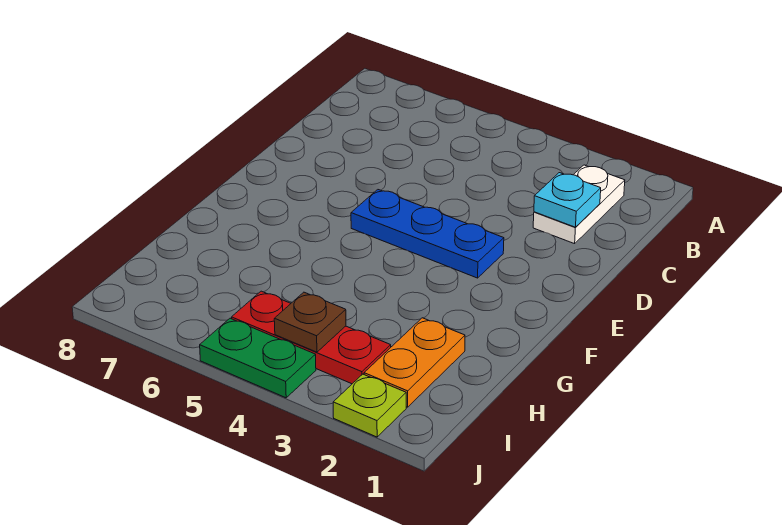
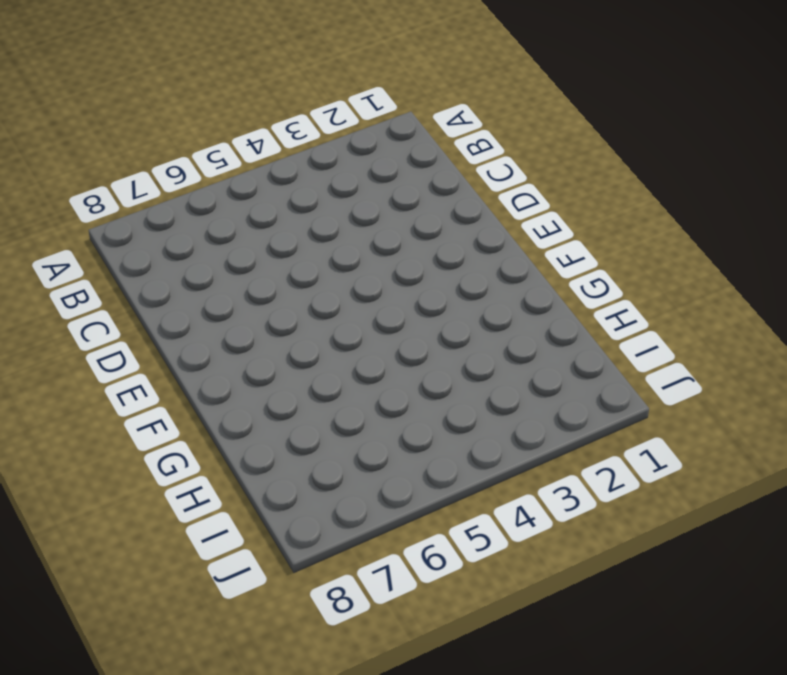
none -> white 1x2 plate [533,165,625,244]
none -> blue 1x3 plate [351,190,504,278]

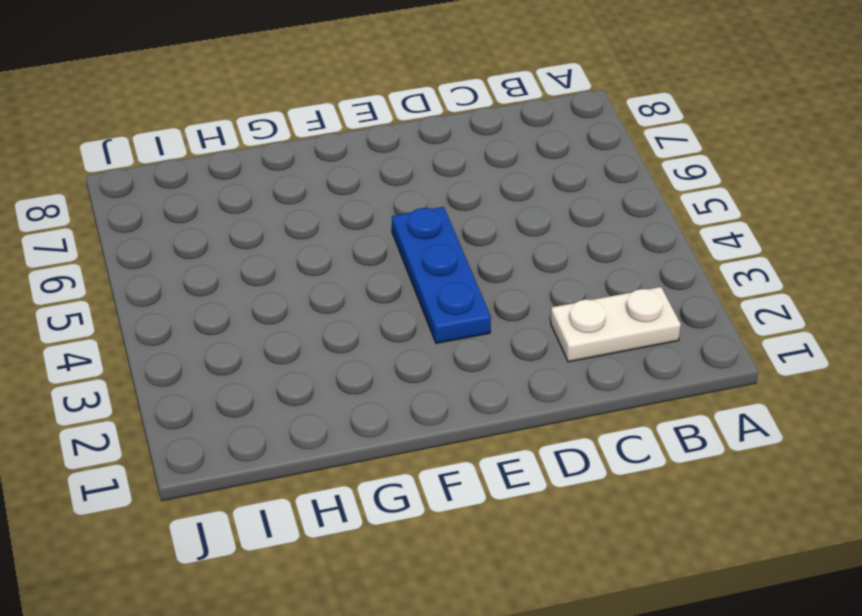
none -> orange 1x2 plate [364,318,465,407]
none -> red 1x3 plate [232,291,391,384]

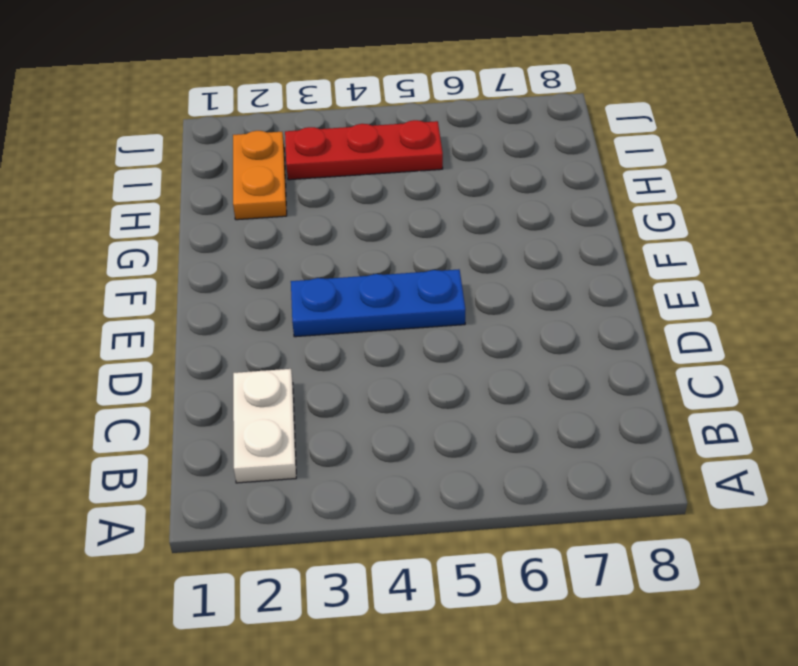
none -> lime 1x1 plate [333,374,406,437]
none -> green 1x2 plate [200,318,316,398]

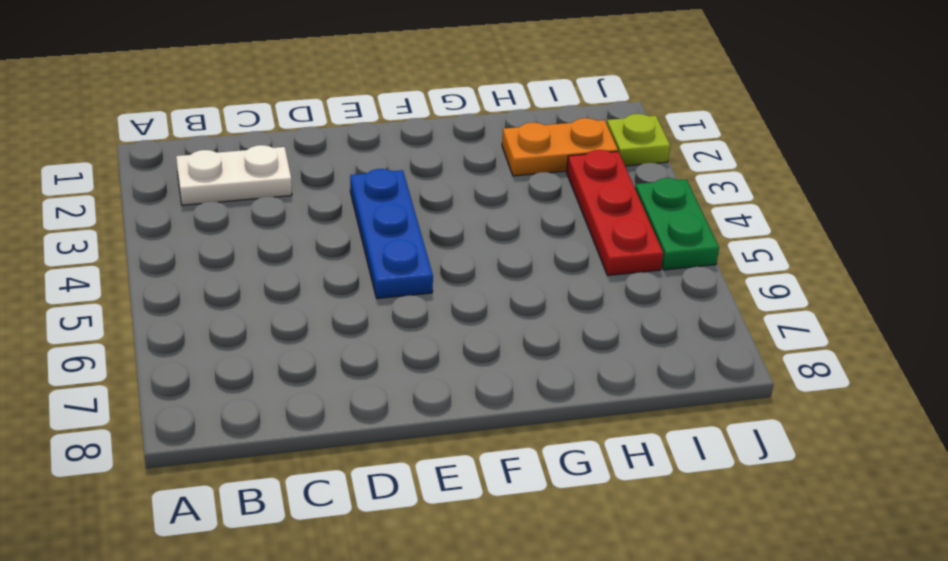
none -> cyan 1x1 plate [534,173,601,227]
none -> brown 1x1 plate [274,292,346,352]

